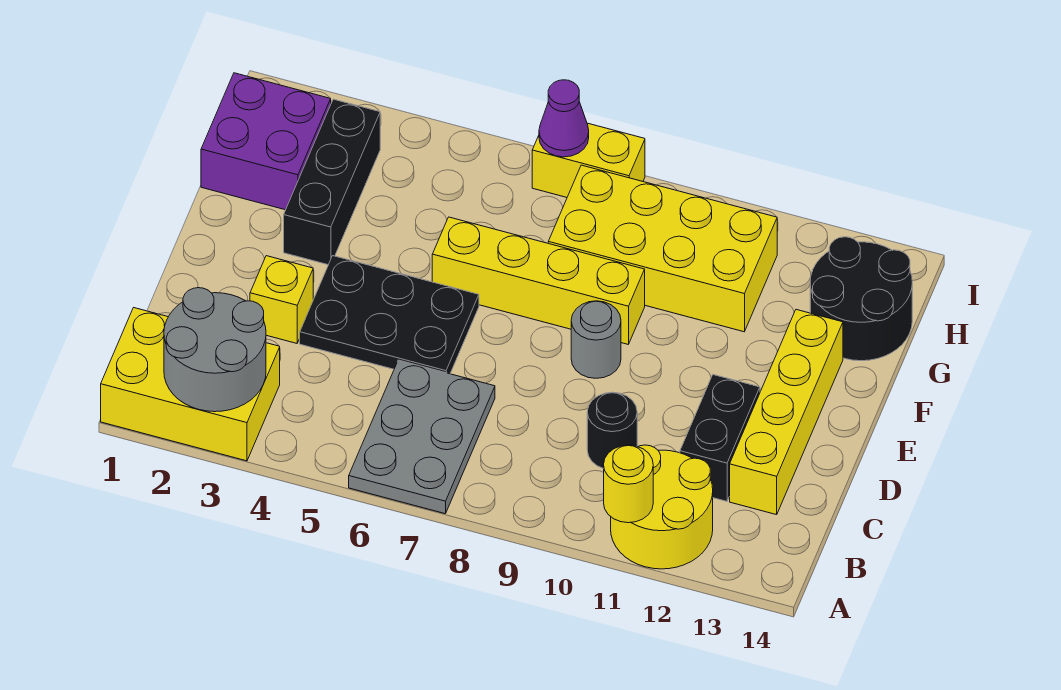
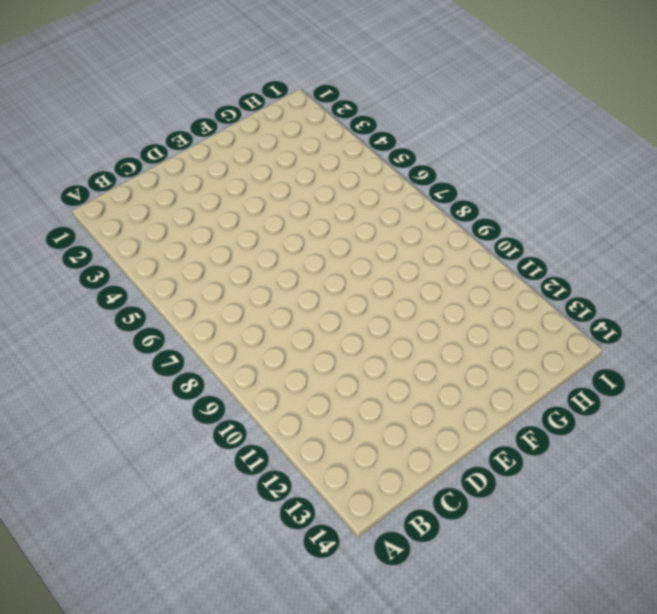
none -> yellow 2x3 brick [101,308,280,461]
none -> grey 2x3 plate [349,360,495,514]
none -> yellow 2x2 round brick [611,445,713,569]

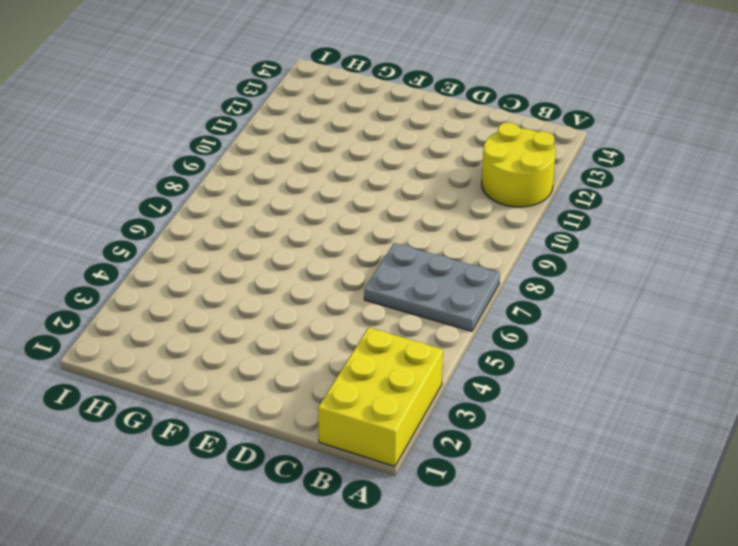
none -> black 1x1 round brick [587,392,637,469]
none -> black 1x2 brick [680,375,760,501]
none -> yellow 1x4 brick [730,310,843,515]

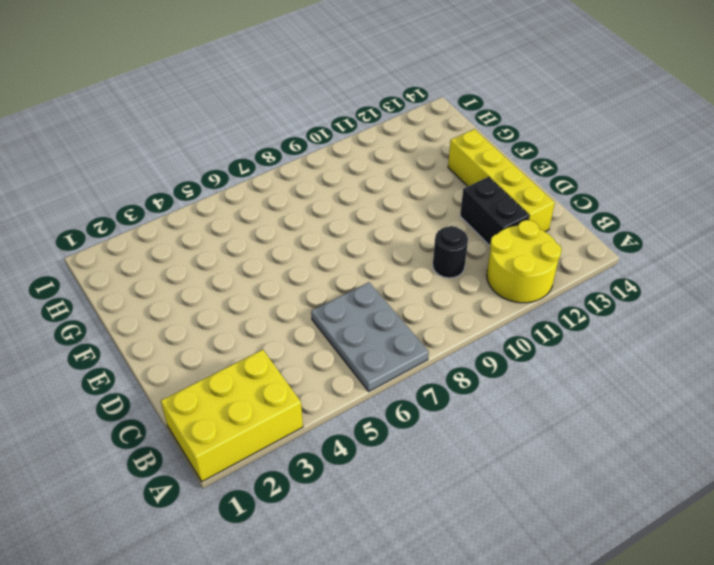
none -> yellow 1x1 brick [250,256,313,343]
none -> black 2x3 plate [300,256,479,374]
none -> grey 1x1 round brick [571,301,621,378]

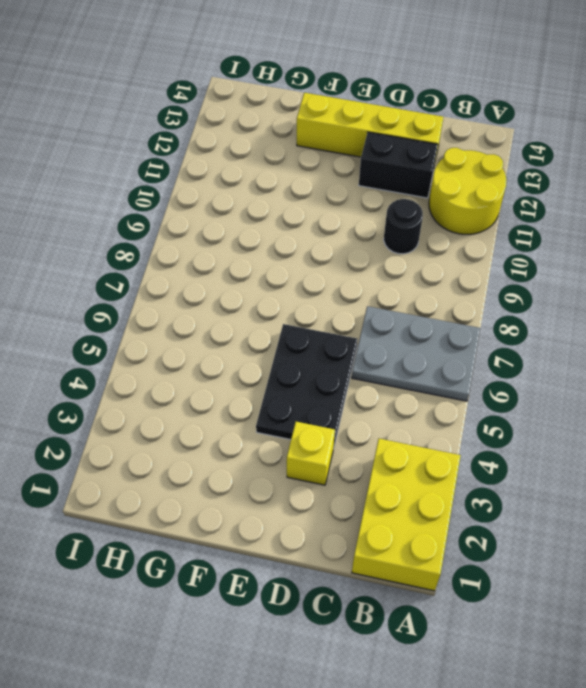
none -> grey 1x1 round brick [571,301,621,378]
none -> black 1x3 brick [284,99,380,265]
none -> yellow 1x4 brick [432,217,645,344]

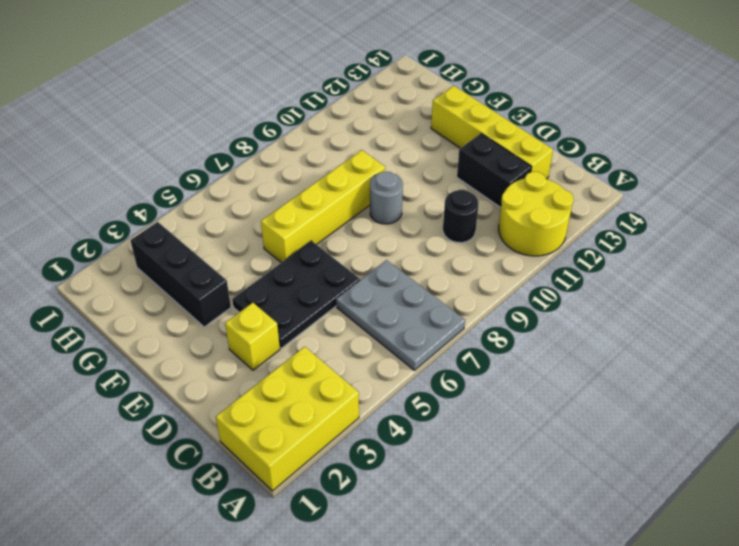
none -> purple 2x2 brick [201,73,331,210]
none -> yellow 2x4 brick [548,165,777,332]
none -> black 2x2 round brick [810,237,912,361]

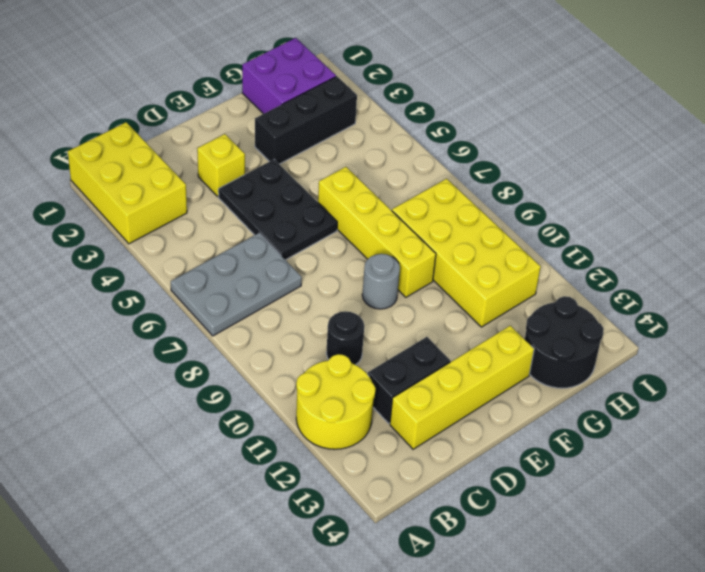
none -> yellow 1x2 brick [532,123,645,197]
none -> grey 2x2 round brick [164,288,266,412]
none -> yellow 1x1 round brick [604,445,653,523]

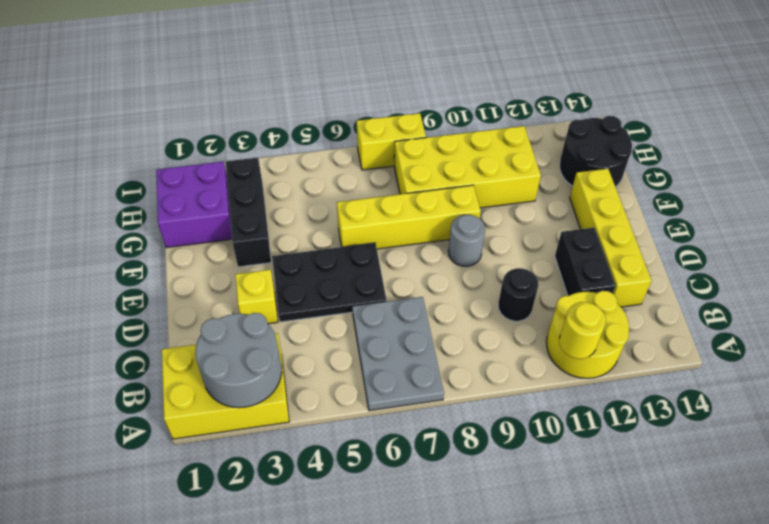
none -> purple 1x1 cone [539,80,589,157]

